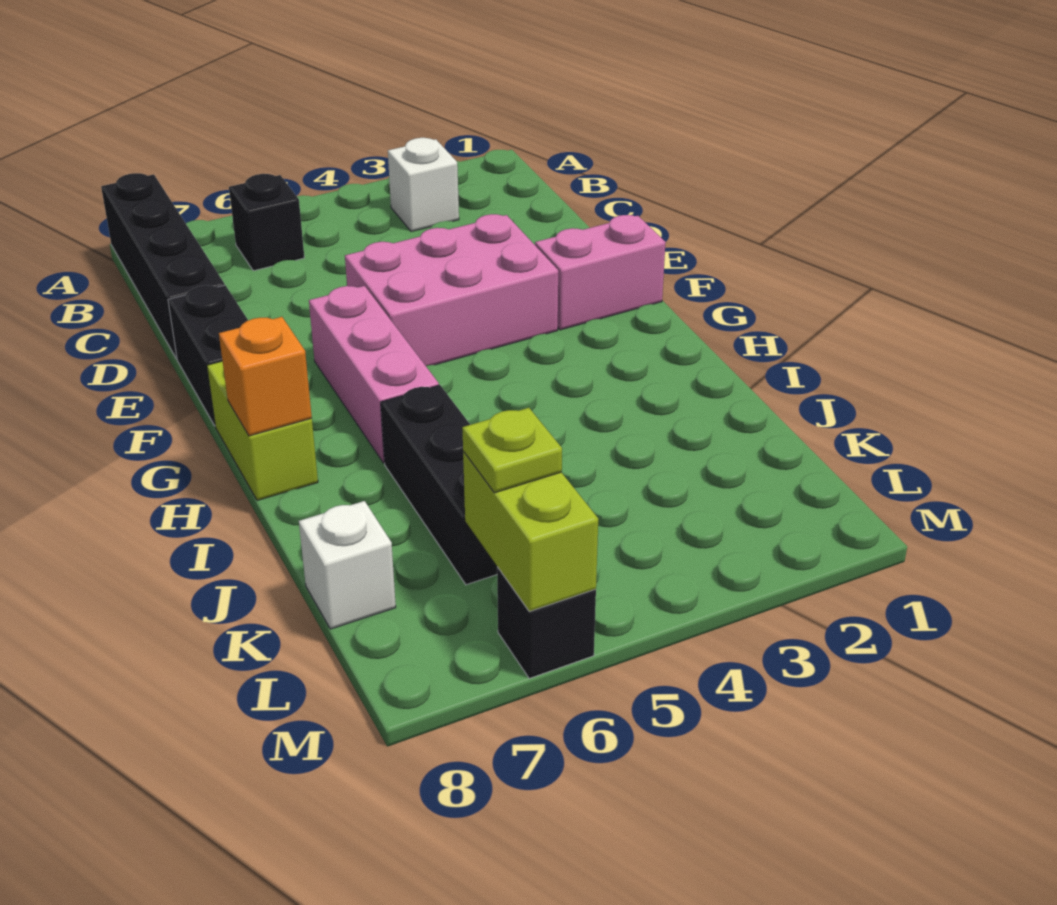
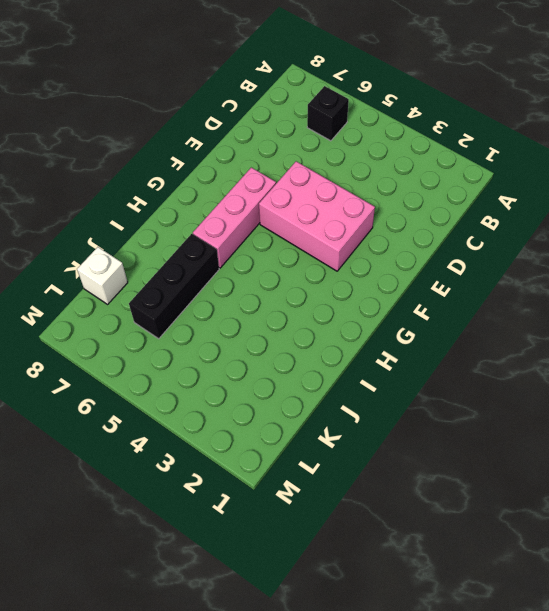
none -> black 1x4 brick [101,173,225,359]
none -> white 1x1 brick [388,138,459,232]
none -> black 1x2 brick [168,285,248,426]

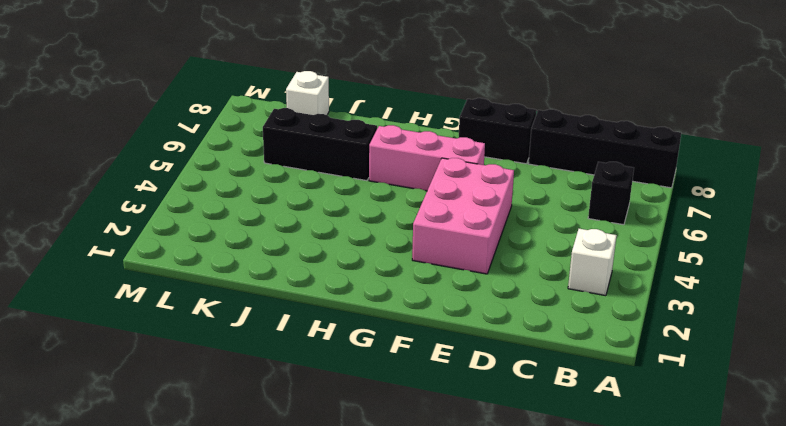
none -> pink 1x2 brick [535,215,666,330]
none -> lime 1x2 brick [207,361,318,501]
none -> black 1x1 brick [497,567,596,678]

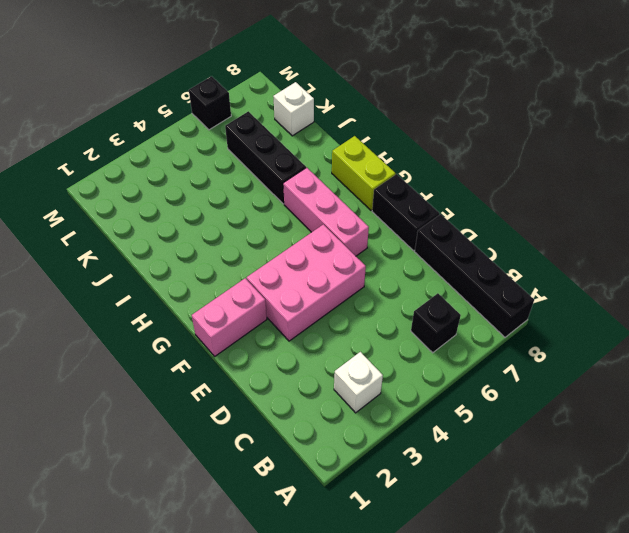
none -> orange 1x1 brick [219,317,312,436]
none -> lime 1x2 brick [463,451,598,612]
none -> lime 1x1 plate [462,408,562,493]

